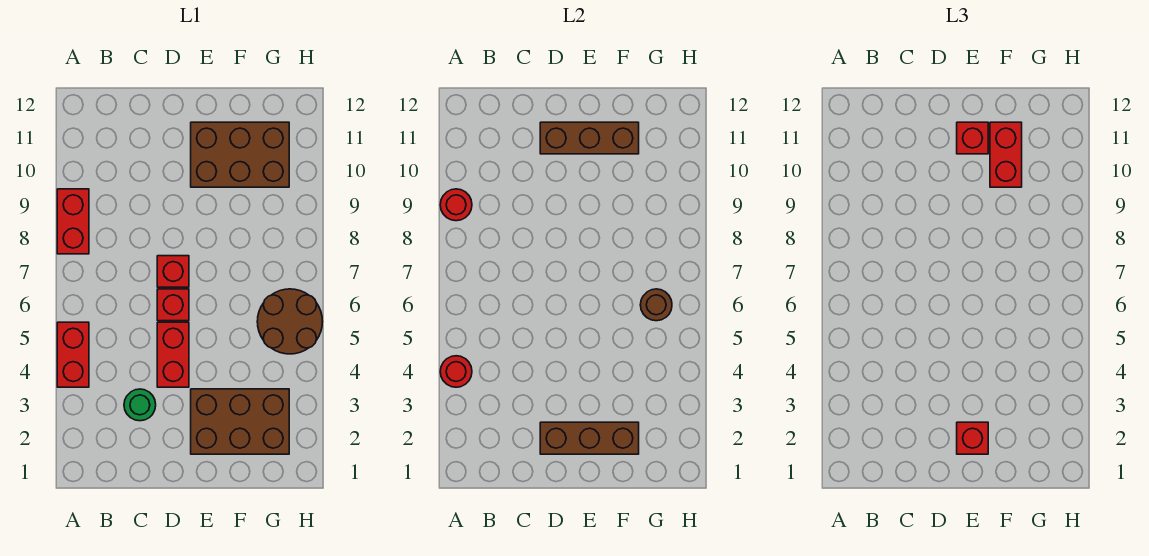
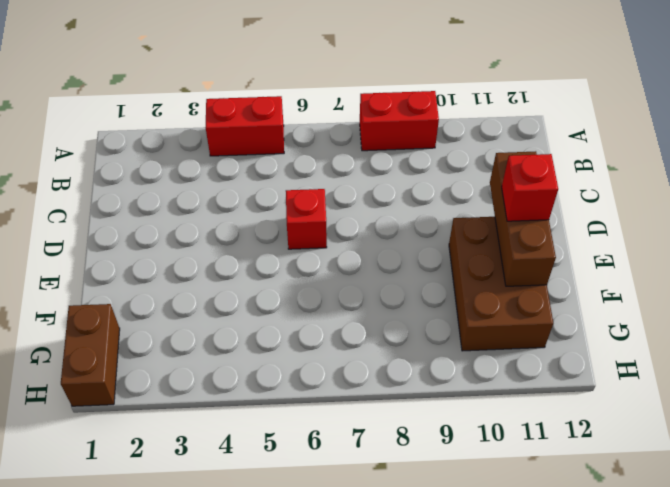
brown 1x2 brick [61,304,120,406] -> none
none -> green 1x1 round brick [124,389,156,421]
none -> red 1x2 brick [157,322,189,387]
none -> red 1x1 brick [157,256,189,287]

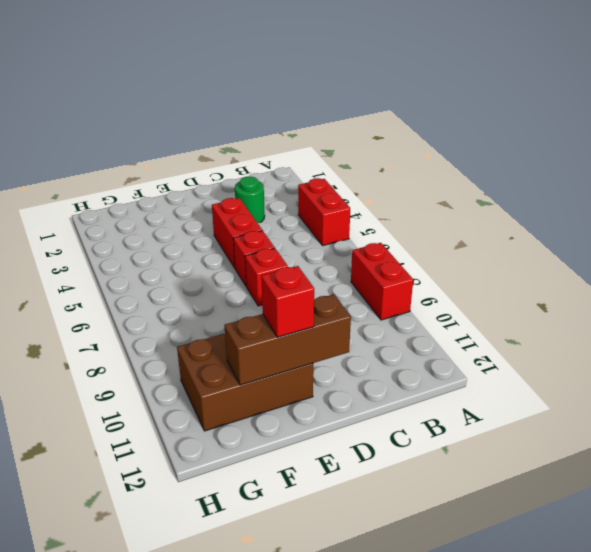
none -> brown 2x3 brick [191,389,289,454]
none -> brown 2x2 round brick [257,289,323,354]
none -> red 1x1 round brick [440,356,472,387]

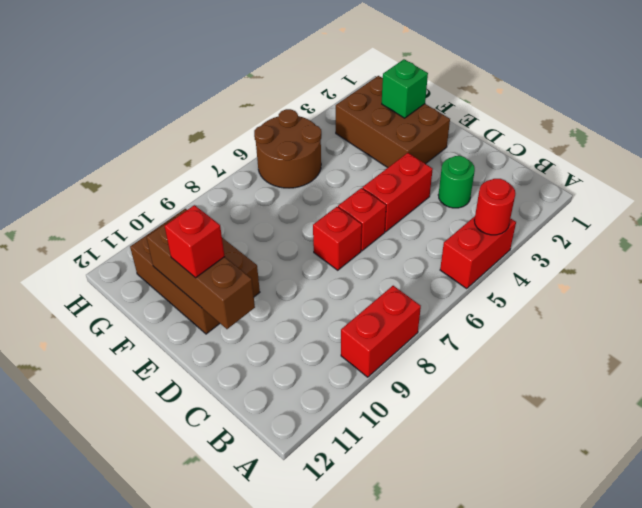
green 1x1 brick [382,59,428,118] -> brown 1x3 brick [540,422,639,454]
none -> red 1x1 round brick [440,189,472,221]
none -> brown 1x1 round brick [640,289,672,321]
none -> red 1x1 brick [957,422,988,454]

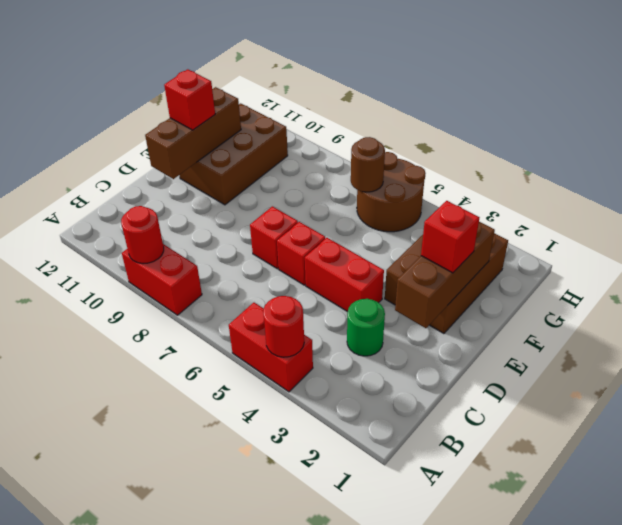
none -> red 1x2 brick [990,122,1022,187]

